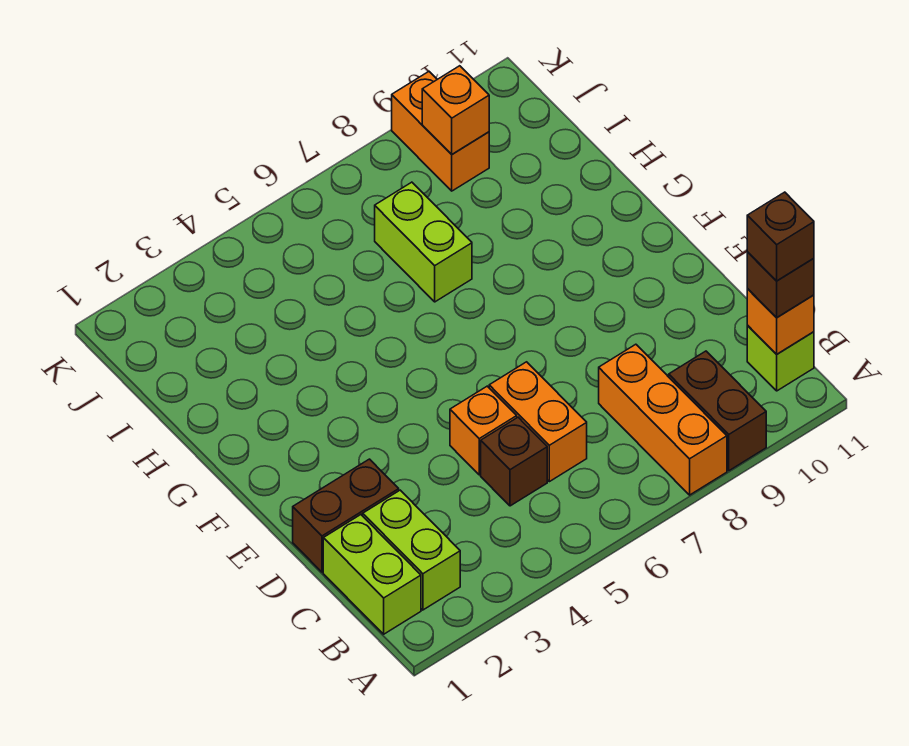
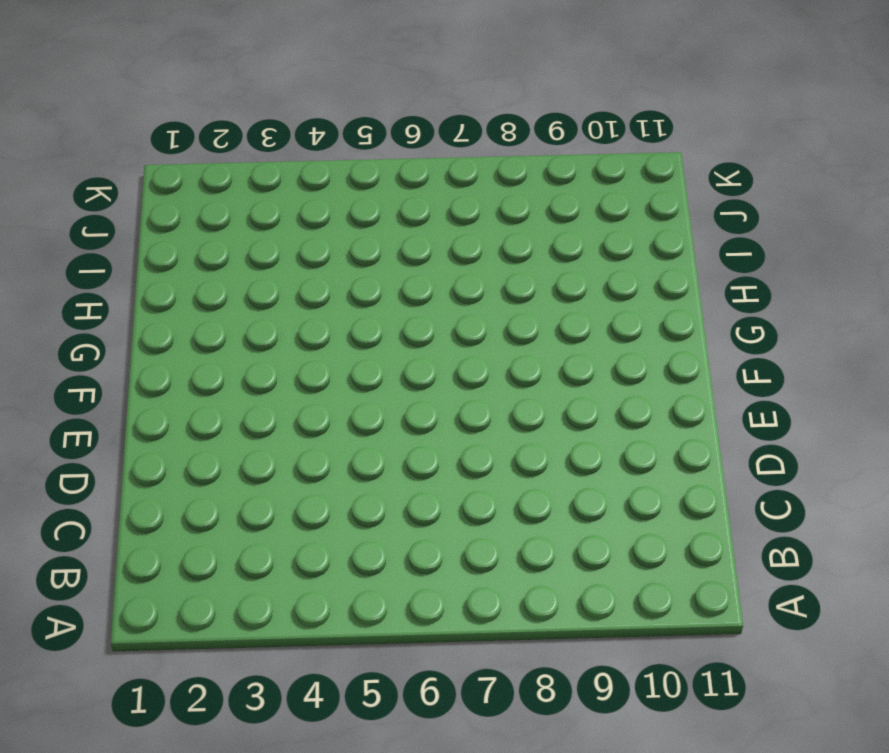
none -> orange 1x3 brick [599,344,727,495]
none -> brown 1x2 brick [669,351,766,471]
none -> lime 1x2 brick [323,515,421,634]

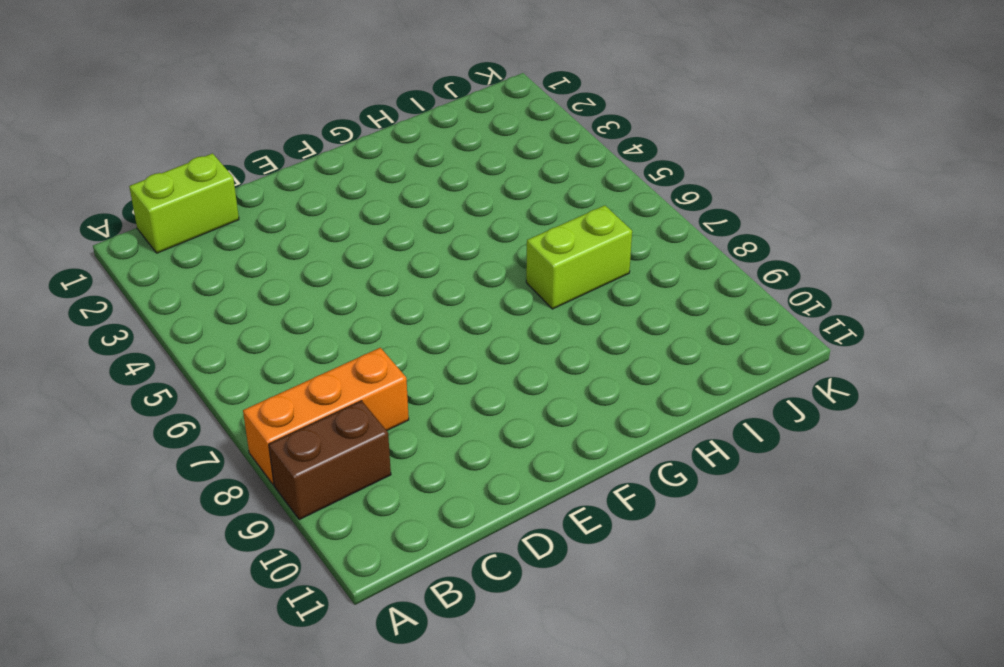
none -> lime 1x2 brick [363,490,460,610]
none -> lime 1x1 brick [747,326,814,391]
none -> brown 1x1 brick [481,417,547,506]

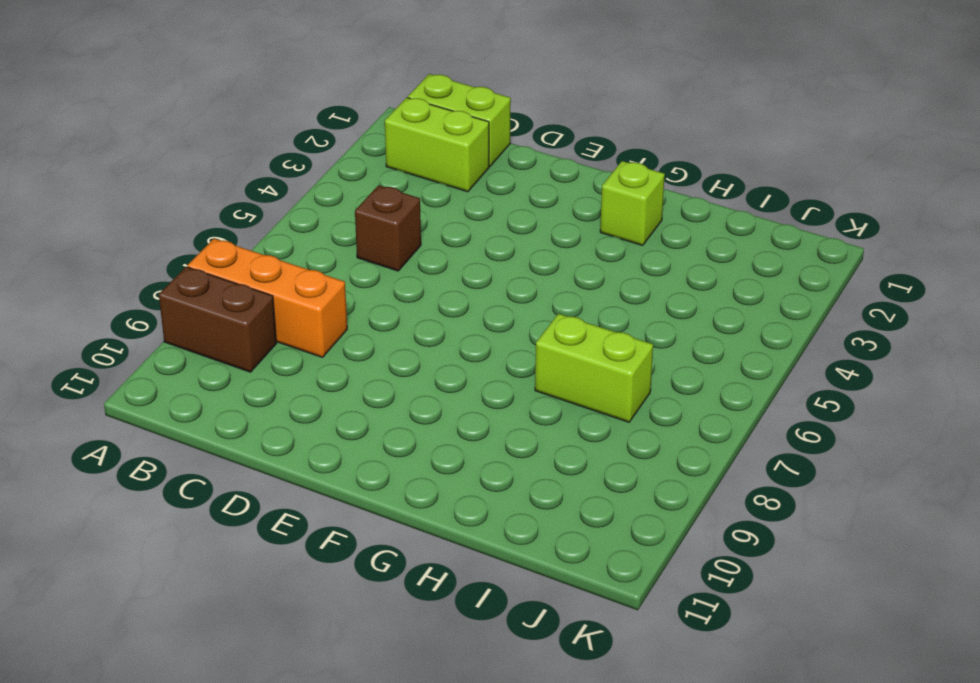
lime 1x1 brick [600,161,665,245] -> lime 1x1 brick moved to [747,326,814,391]
none -> orange 1x2 brick [489,362,587,482]
none -> brown 1x2 brick [293,459,399,572]
none -> orange 1x1 brick [450,386,517,475]

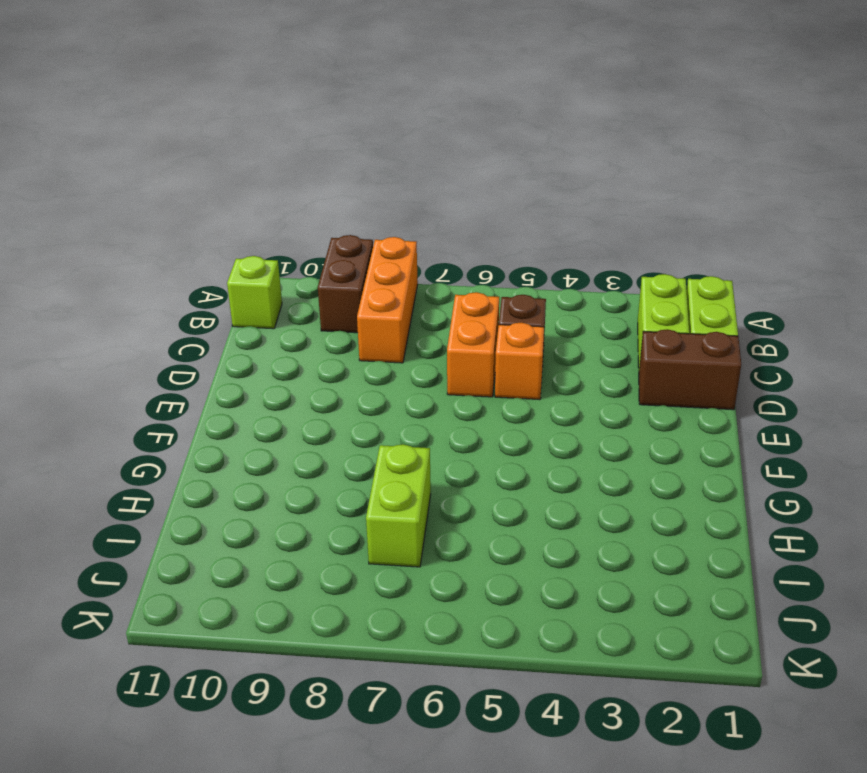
none -> orange 1x2 brick [392,72,489,191]
none -> orange 1x1 brick [747,289,814,354]
none -> orange 1x1 brick [422,66,489,154]

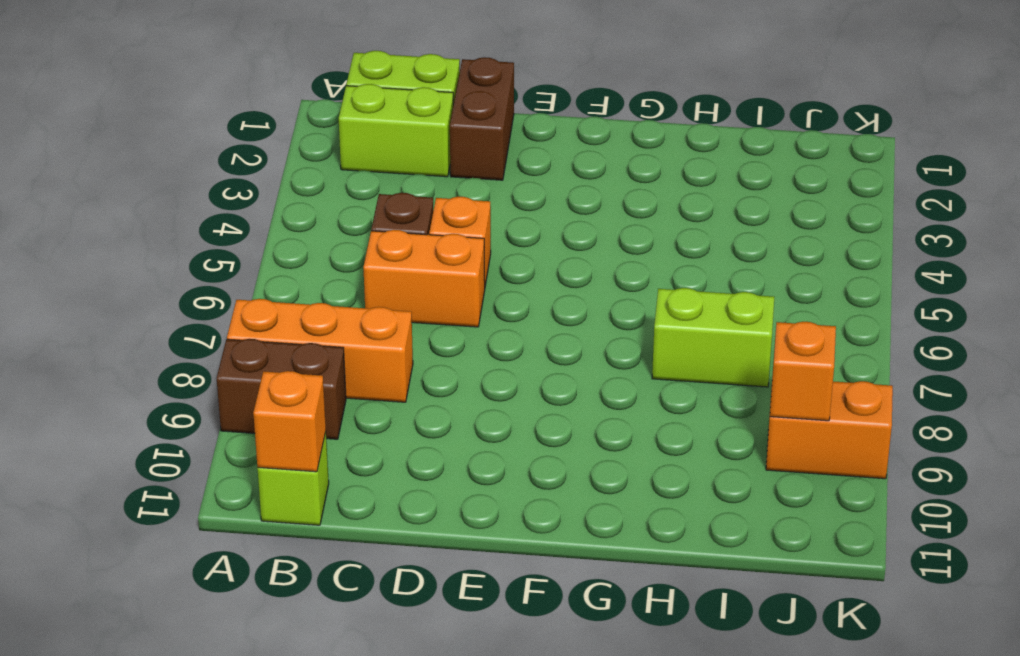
none -> brown 1x1 brick [747,252,814,318]
none -> brown 1x1 brick [747,192,814,281]

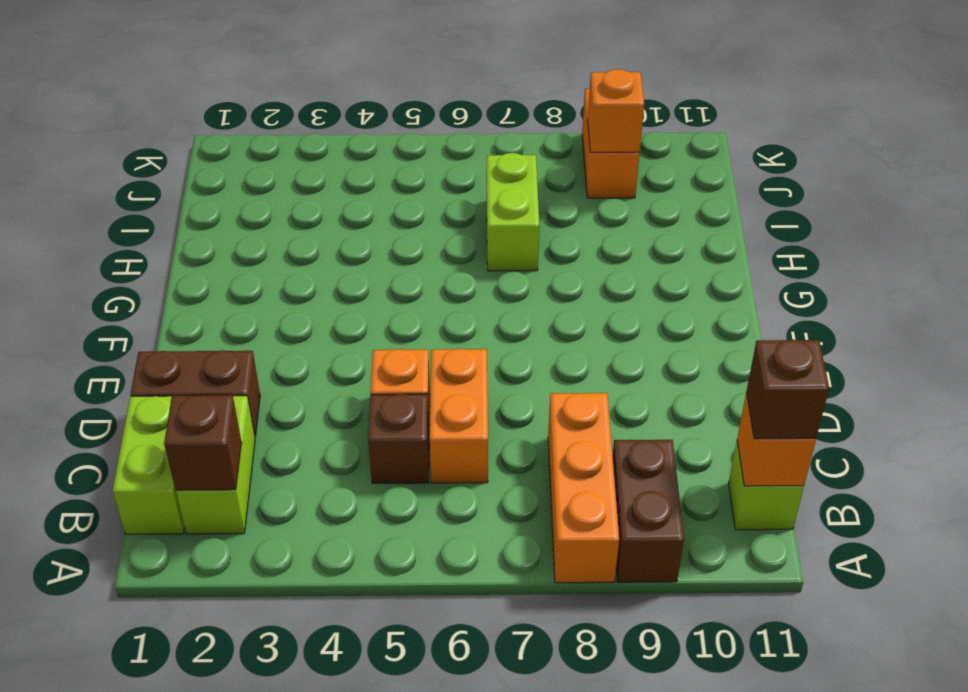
brown 1x1 brick [164,395,242,490] -> brown 1x1 brick moved to [747,192,814,281]

